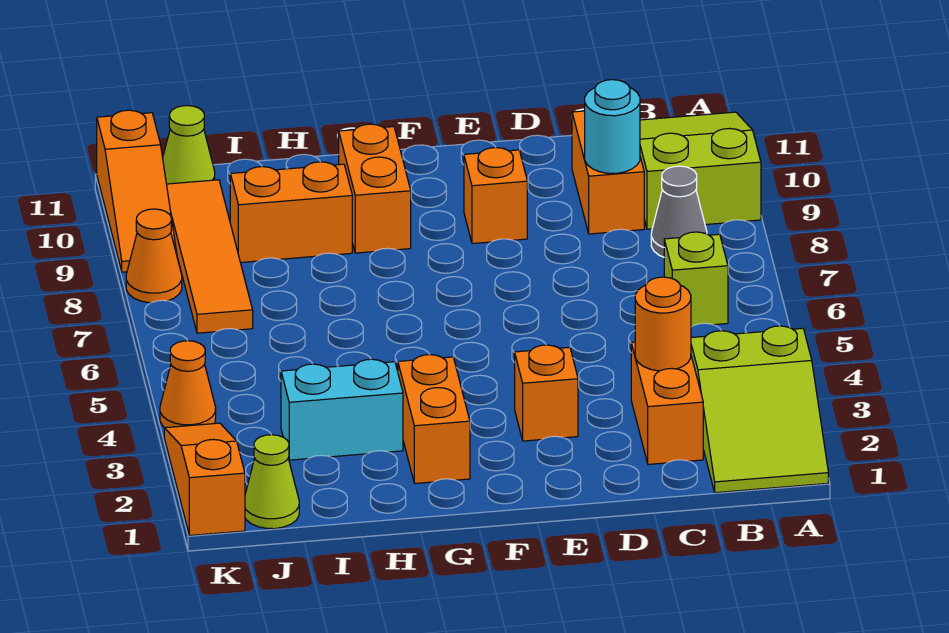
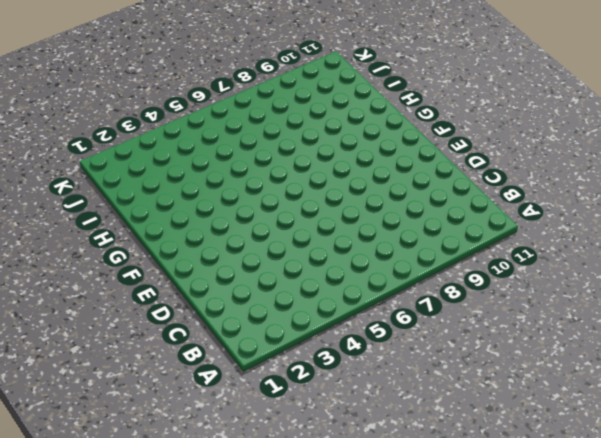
none -> lime 2x3 slope [691,326,828,493]
none -> lime 2x3 slope [640,112,761,229]
none -> lime 1x1 brick [664,232,728,327]

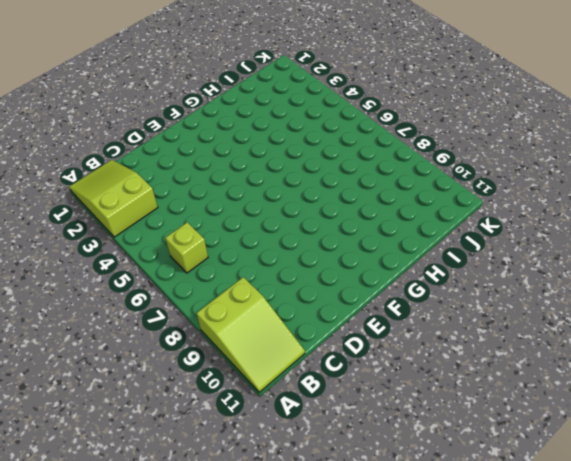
none -> grey 1x1 cone [651,166,707,257]
none -> orange 1x2 brick [631,342,703,464]
none -> orange 1x2 brick [572,111,644,234]

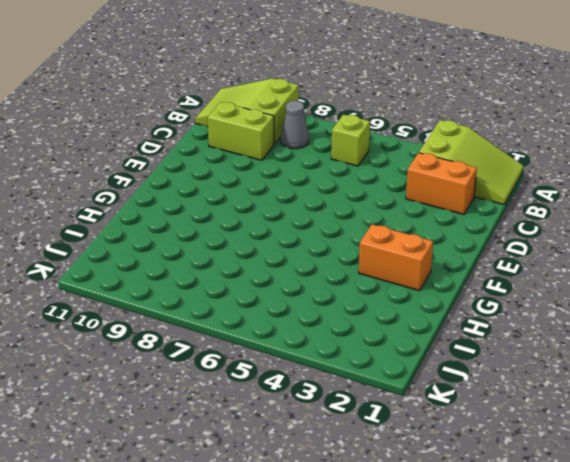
lime 1x2 brick [208,102,274,160] -> orange 1x2 brick [572,111,644,234]
none -> orange 1x1 brick [515,345,578,441]
none -> orange 1x1 brick [464,148,527,244]
none -> orange 1x2 brick [339,124,411,253]

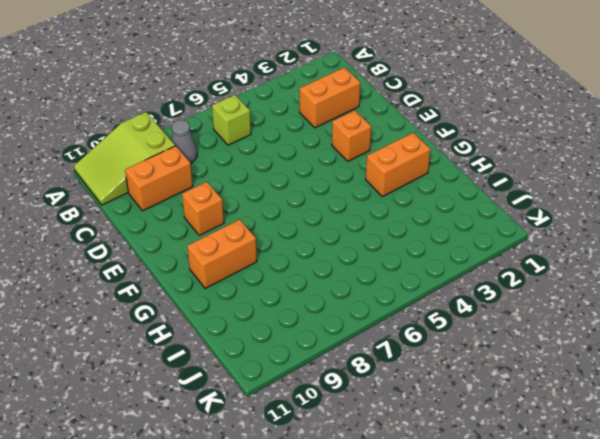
none -> lime 2x3 slope [691,326,828,493]
none -> cyan 1x2 brick [281,359,403,460]
none -> orange 1x2 brick [230,162,352,262]

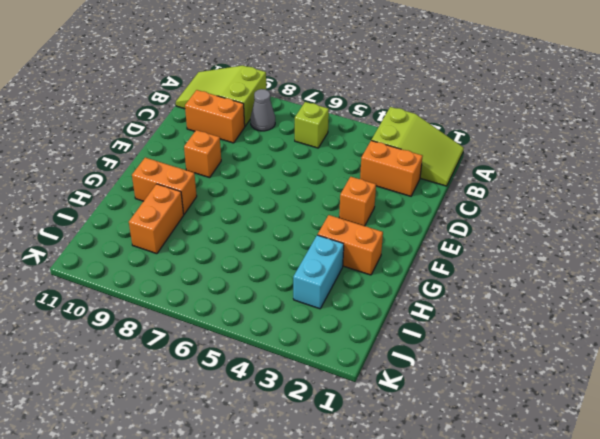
none -> lime 1x1 cone [245,435,299,529]
none -> orange 1x4 tile [167,180,253,333]
none -> lime 1x1 cone [163,106,215,184]

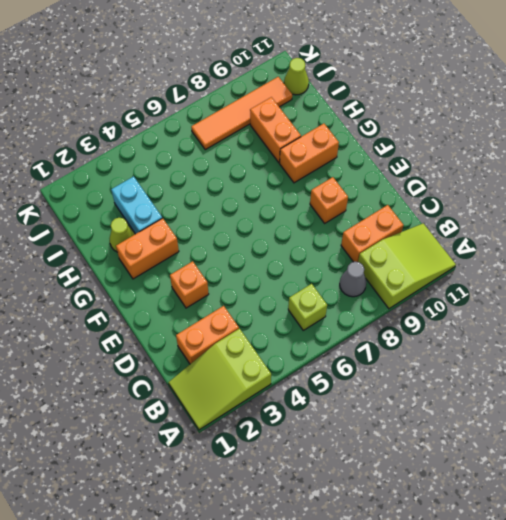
lime 1x1 cone [110,218,135,252] -> lime 1x1 cone moved to [245,435,299,529]
none -> orange 1x3 slope [164,423,245,535]
none -> orange 1x1 cone [160,341,216,428]
none -> orange 1x1 cone [126,209,182,303]

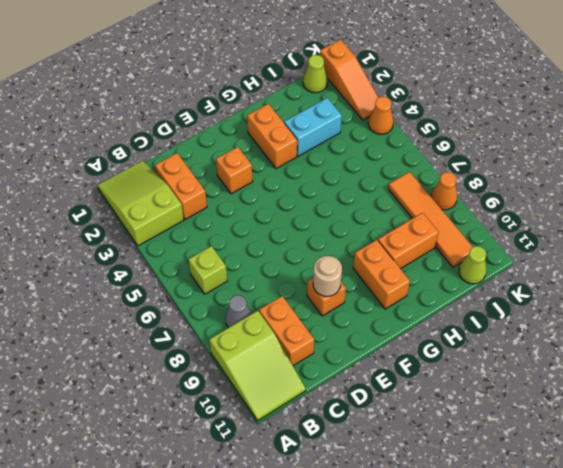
tan 1x1 round brick [313,256,342,296] -> none
none -> orange 1x3 slope [97,110,177,272]
none -> orange 1x1 round brick [635,277,691,371]
none -> cyan 1x1 round brick [585,80,640,173]

